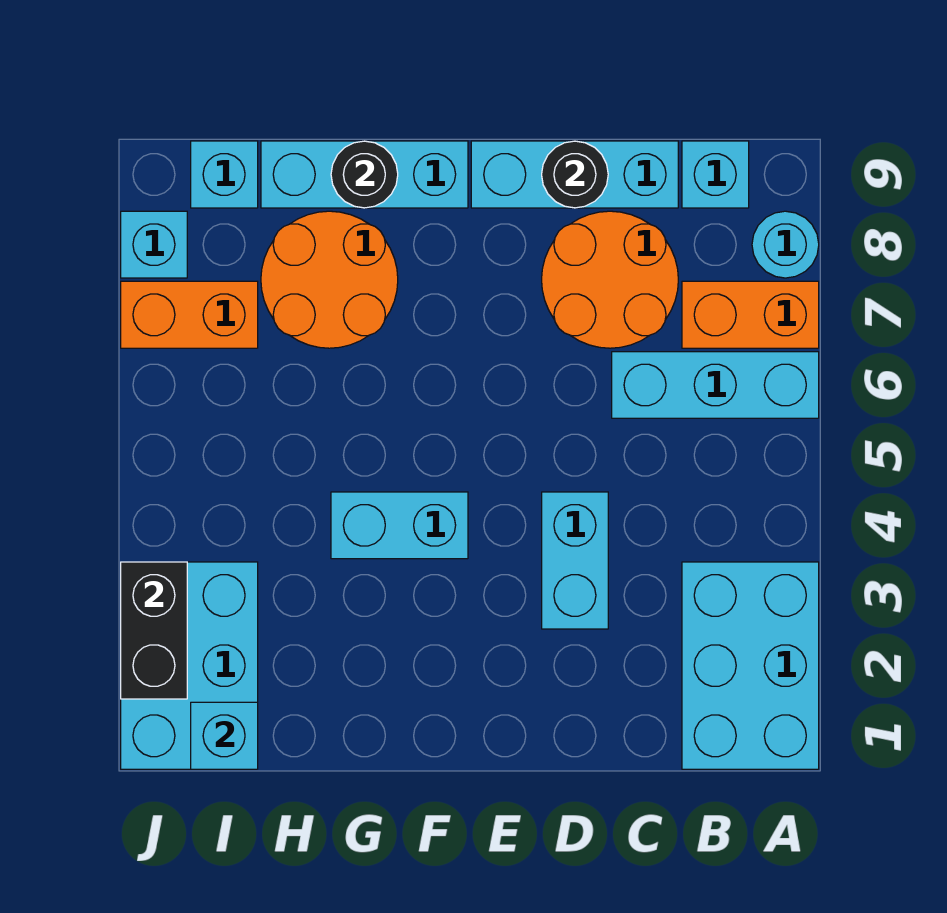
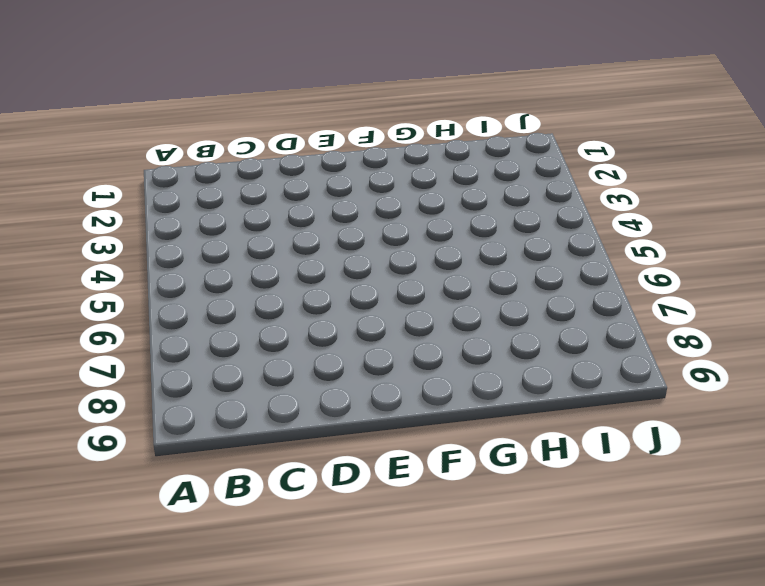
none -> cyan 2x3 brick [682,562,819,769]
none -> cyan 1x3 brick [612,352,819,418]
none -> orange 1x2 brick [682,281,819,348]

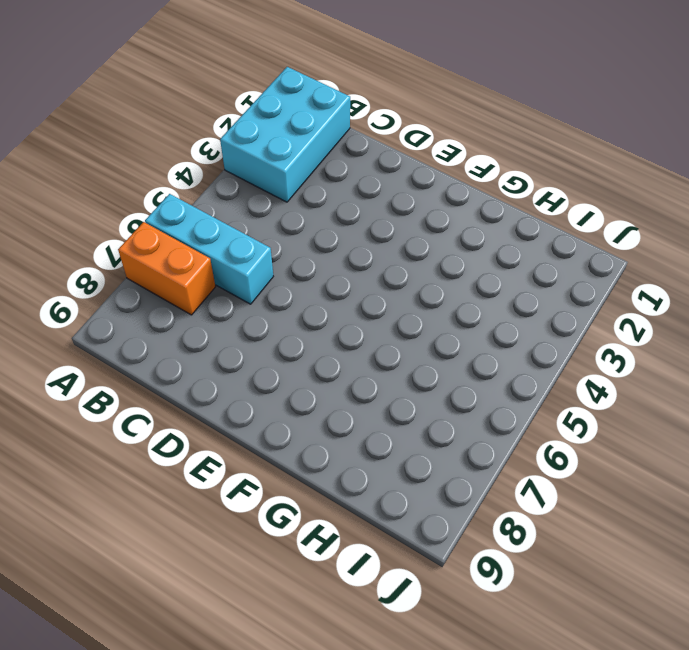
none -> cyan 1x1 round brick [752,211,819,278]
none -> cyan 1x1 brick [682,141,749,208]
none -> orange 2x2 round brick [542,211,678,348]

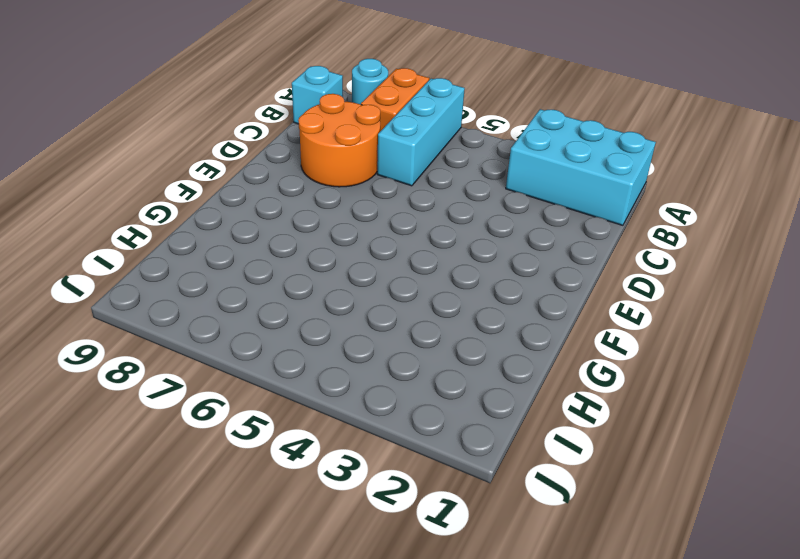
none -> cyan 1x3 brick [471,141,678,208]
none -> cyan 1x2 brick [542,492,608,629]
none -> cyan 1x2 brick [331,492,468,559]

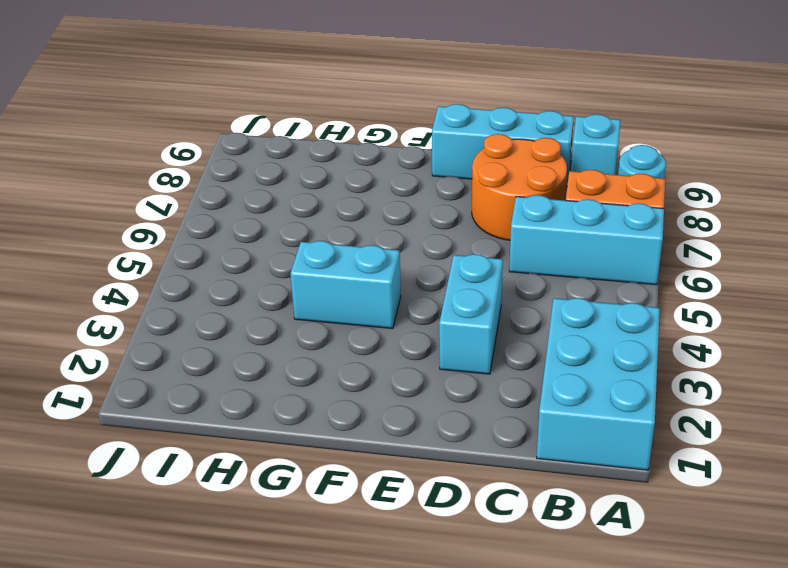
none -> cyan 1x3 brick [261,141,468,208]
none -> orange 2x2 round brick [261,211,398,348]
none -> cyan 2x3 brick [121,562,258,769]

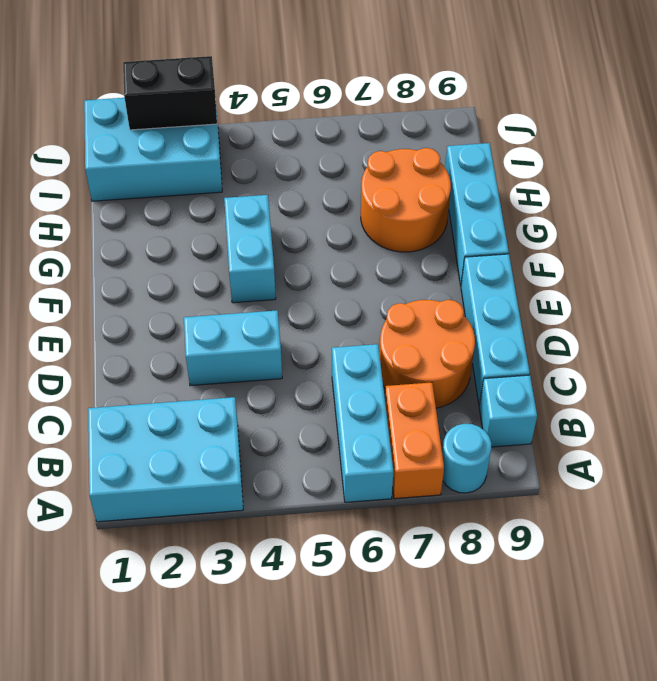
none -> orange 1x2 brick [121,281,258,348]
none -> cyan 1x1 brick [191,141,258,208]
none -> cyan 1x1 brick [121,211,187,278]

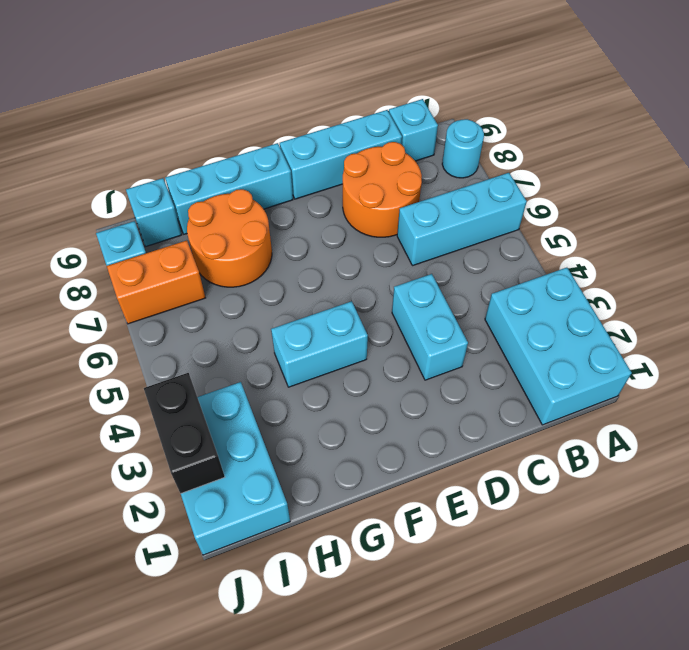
none -> orange 1x2 brick [682,281,819,348]
none -> black 1x1 round brick [542,141,608,208]
none -> black 1x1 round brick [331,141,398,208]

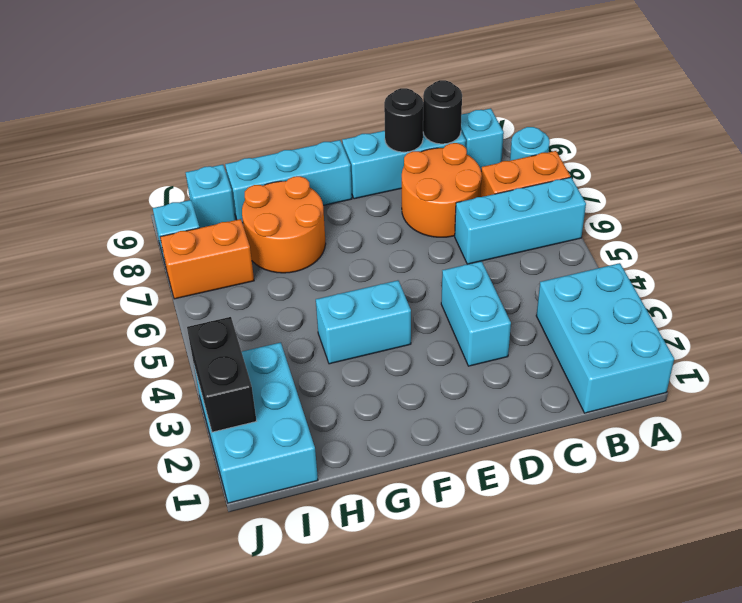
black 1x1 round brick [423,80,462,144] -> black 1x1 round brick moved to [331,141,398,208]
none -> cyan 1x1 brick [191,702,258,769]

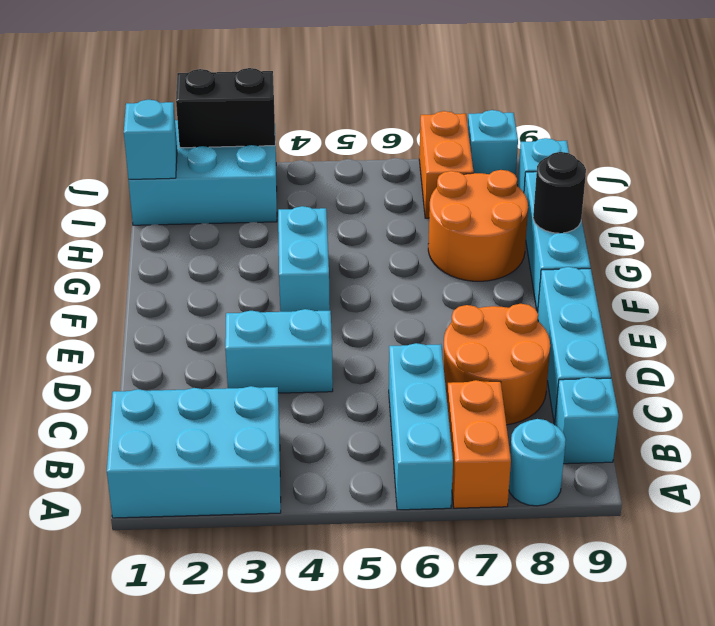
none -> black 1x1 round brick [542,141,608,208]

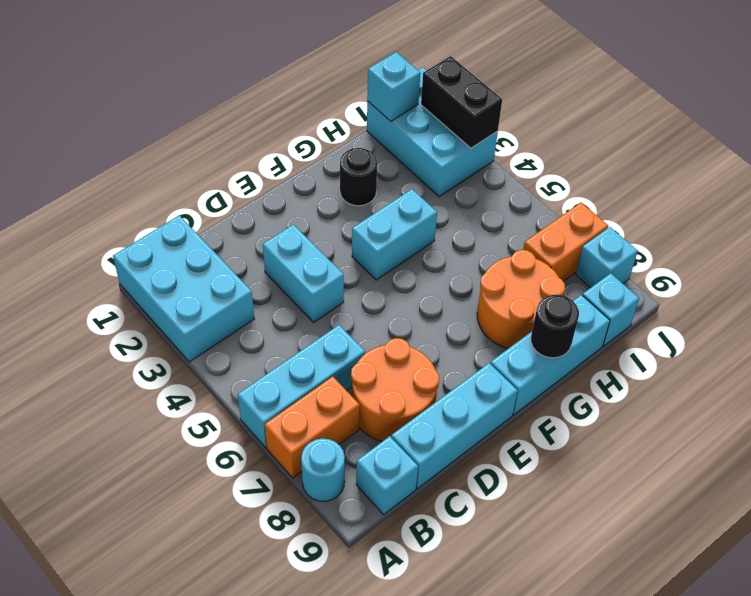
black 1x1 round brick [340,148,377,206] -> black 1x1 round brick moved to [542,141,608,208]

